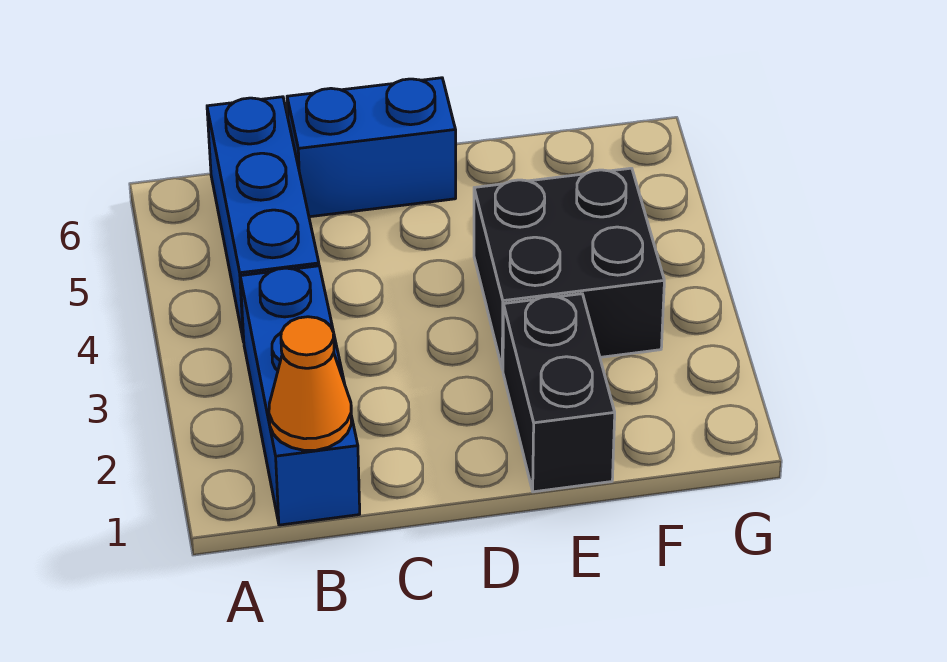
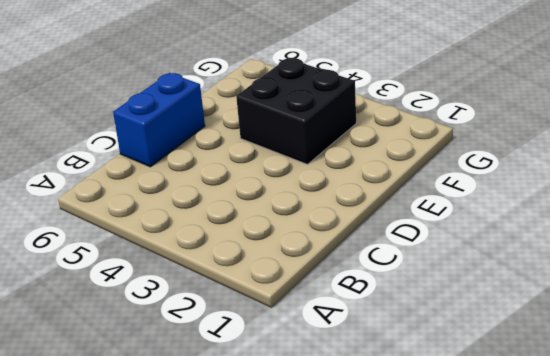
none -> blue 1x3 brick [240,266,360,525]
none -> blue 1x3 brick [207,97,319,342]

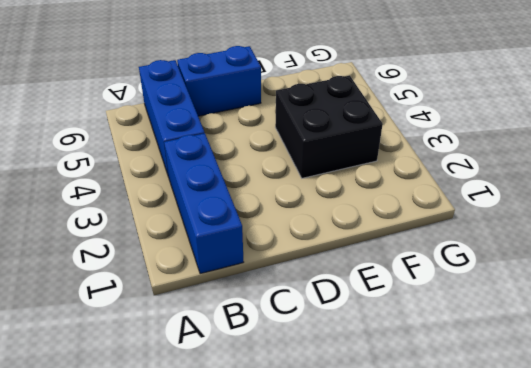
none -> black 1x2 brick [503,294,615,492]
none -> orange 1x1 cone [269,317,351,450]

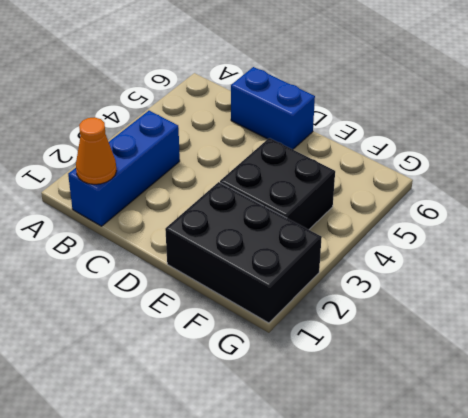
black 2x3 brick [165,182,322,323] -> black 1x2 brick [503,294,615,492]
none -> blue 1x3 brick [207,97,319,342]

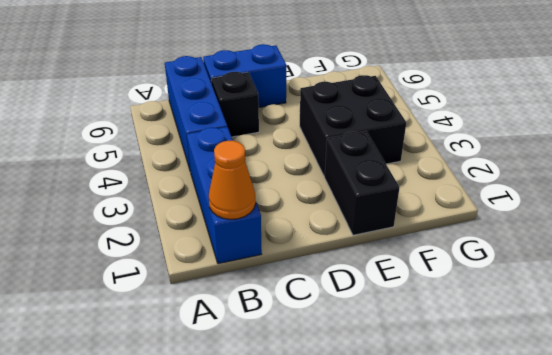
black 1x1 brick [211,72,259,137] -> none

